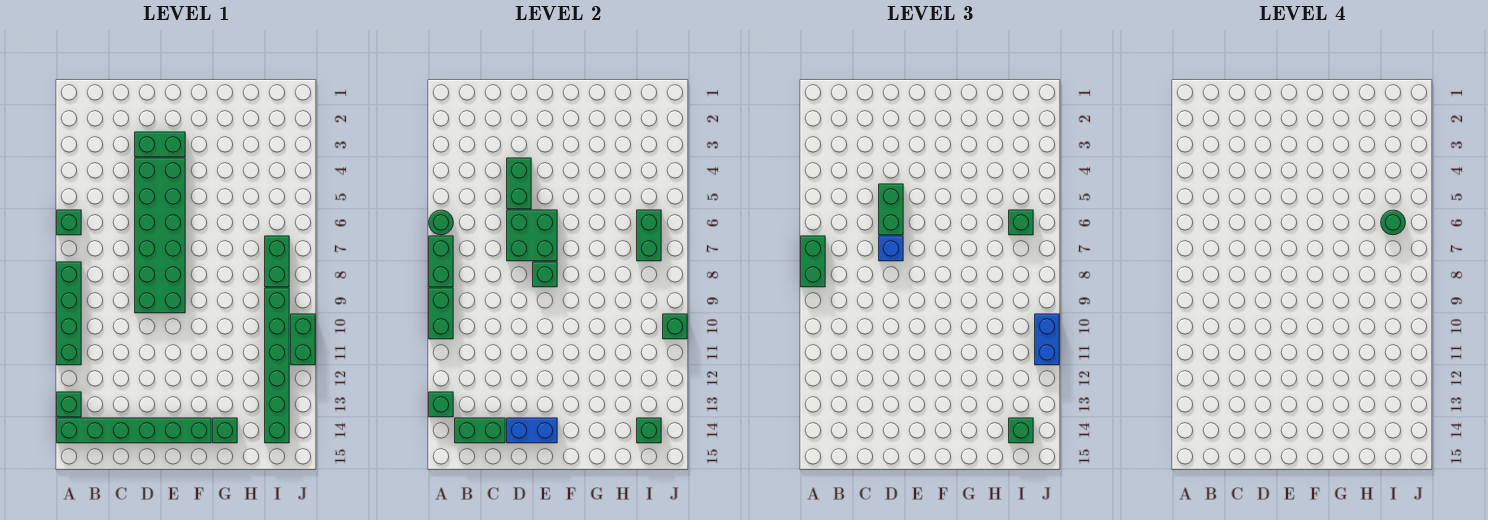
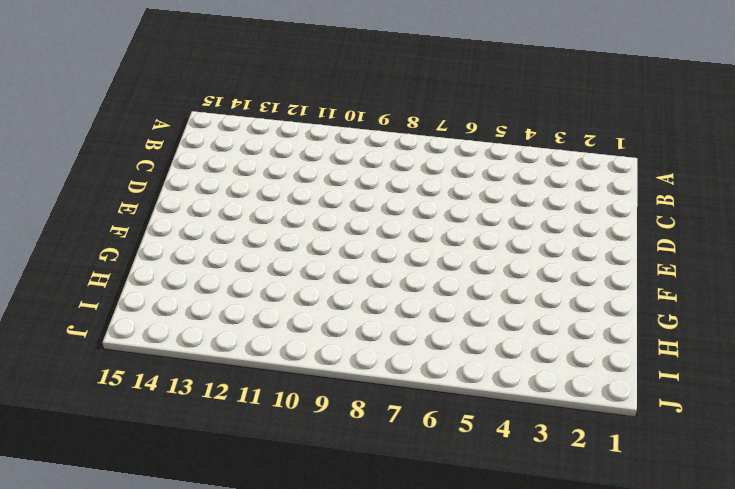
none -> green 1x1 brick [57,210,81,235]
none -> green 1x4 brick [57,262,81,365]
none -> green 1x1 brick [57,392,81,417]

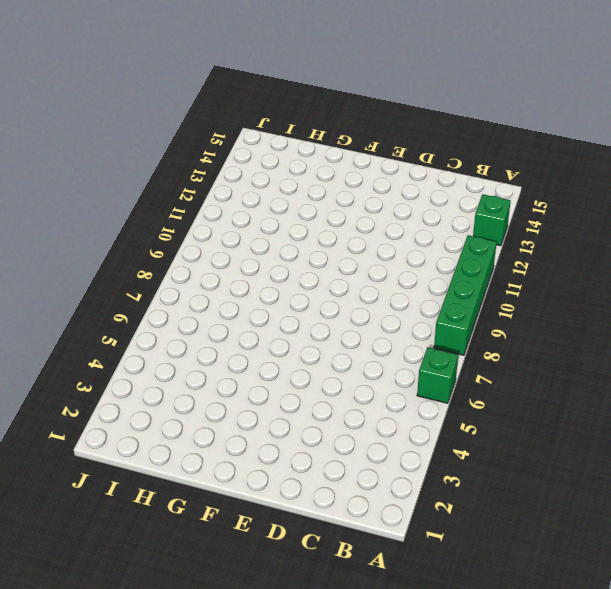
none -> green 1x6 brick [57,418,211,443]
none -> green 1x2 brick [135,132,185,157]
none -> green 2x6 brick [135,158,185,313]

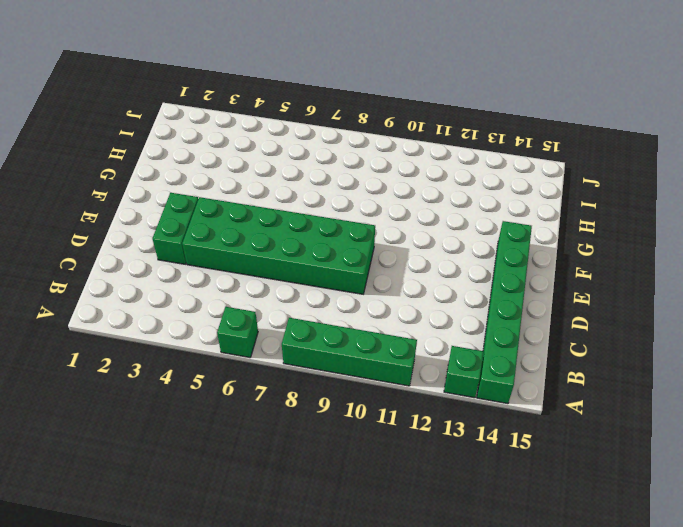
none -> green 1x1 brick [213,418,237,443]
none -> green 1x2 brick [265,236,289,287]
none -> green 1x6 brick [265,288,289,443]

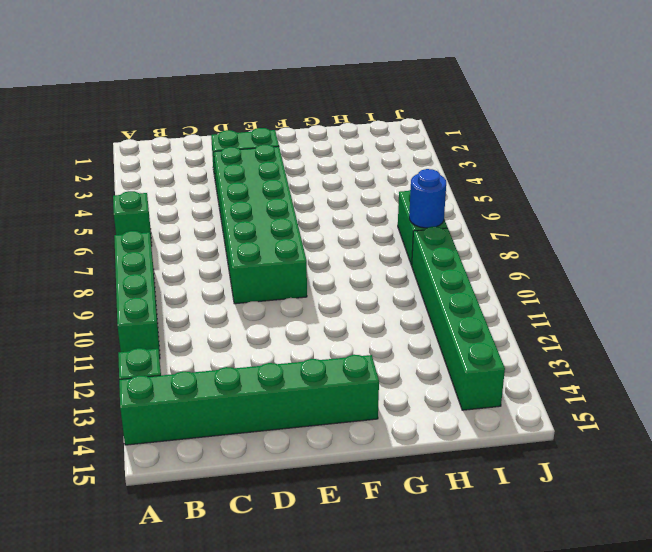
blue 1x1 round brick [409,169,446,228] -> none
none -> green 1x1 brick [213,418,237,443]
none -> green 1x2 brick [291,314,315,365]
none -> green 1x1 round brick [429,210,453,235]

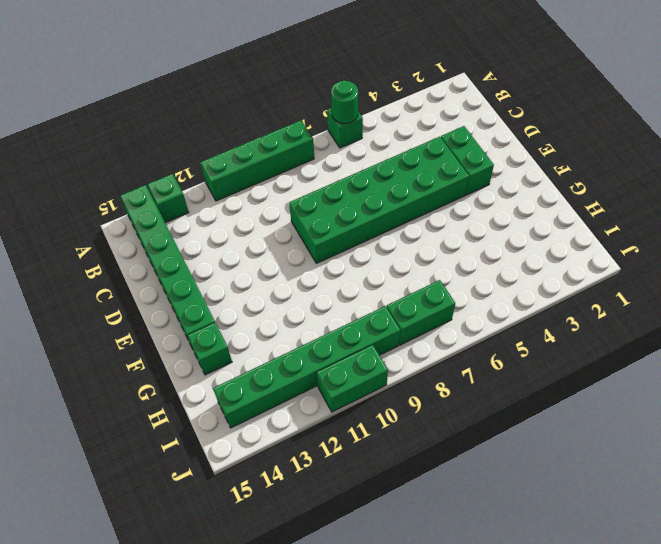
none -> green 1x2 brick [429,236,453,287]
none -> green 1x2 brick [429,288,453,339]
none -> green 1x1 brick [429,392,453,417]

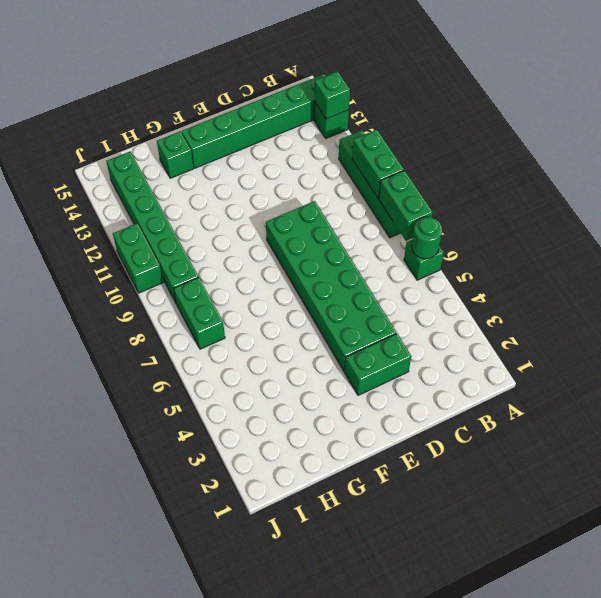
none -> green 1x2 brick [455,418,505,443]
none -> green 1x2 brick [507,158,531,209]
none -> green 2x2 brick [507,210,557,261]

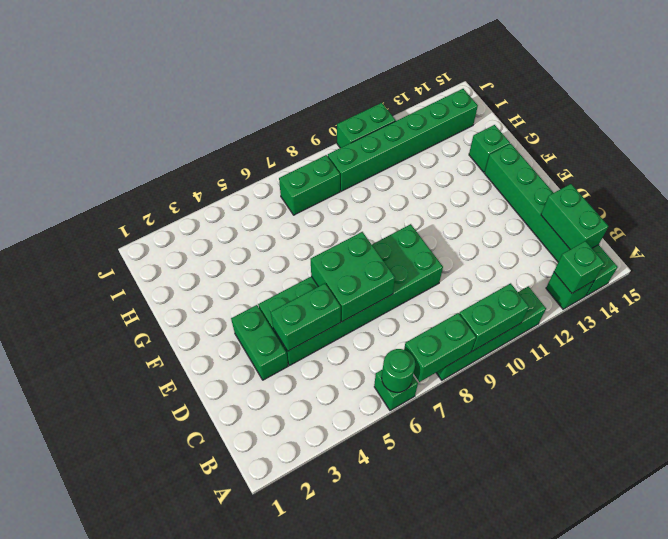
none -> blue 1x2 brick [507,418,557,443]
none -> green 1x1 brick [533,262,557,287]
none -> green 1x2 brick [637,210,661,261]

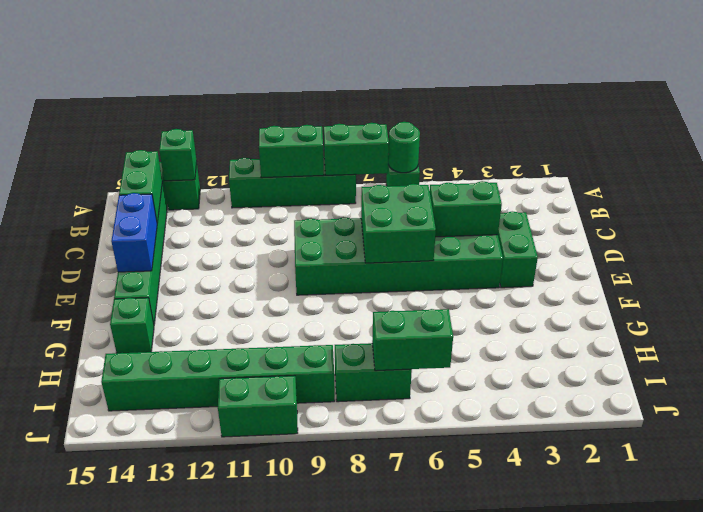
none -> green 1x1 brick [533,262,557,287]
none -> green 1x1 brick [637,418,661,443]
none -> green 1x1 brick [663,314,687,339]

